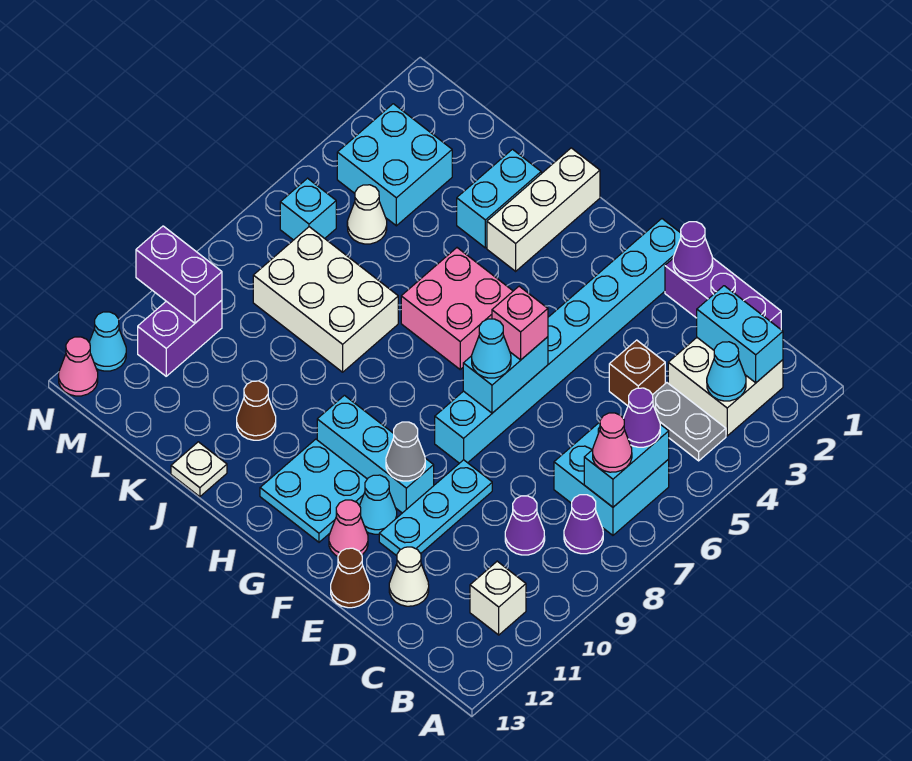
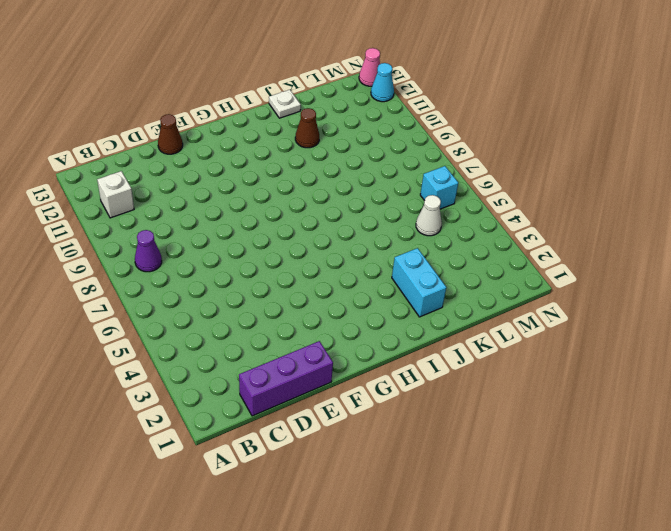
none -> white 2x2 brick [668,338,783,436]
none -> grey 1x2 plate [653,383,726,461]
none -> cyan 2x2 brick [554,422,669,535]
none -> purple 1x1 cone [505,496,545,555]

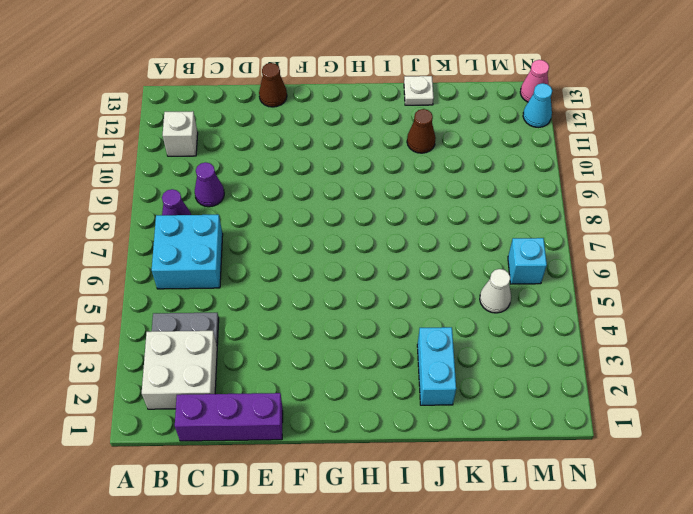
none -> brown 1x1 brick [609,340,665,406]
none -> white 1x1 cone [389,547,429,606]
none -> cyan 1x3 plate [379,460,492,556]
none -> cyan 1x8 brick [435,219,681,463]

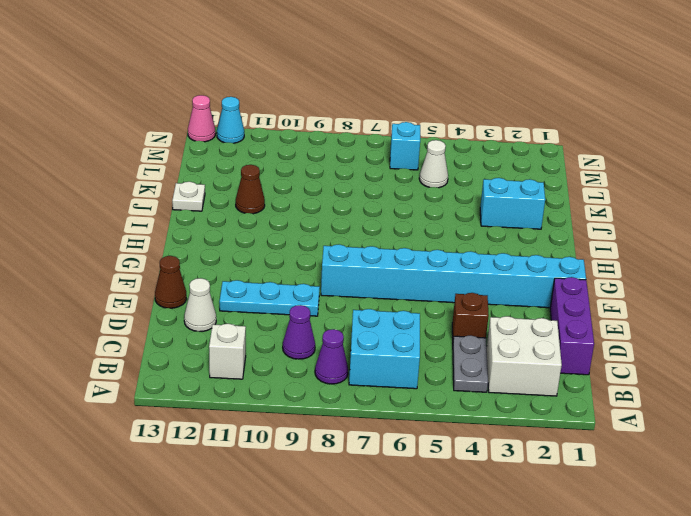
none -> cyan 1x3 brick [317,395,434,513]
none -> cyan 1x1 cone [360,475,397,534]
none -> pink 1x1 cone [329,500,368,556]
none -> cyan 2x2 plate [260,439,367,542]

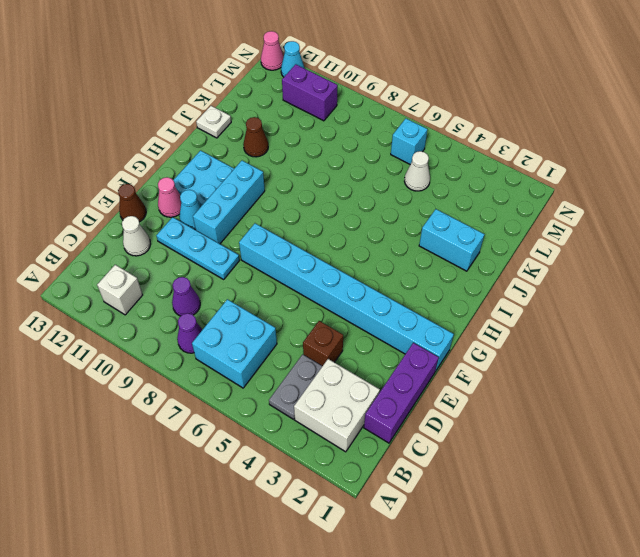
none -> pink 2x2 brick [401,248,513,369]
none -> white 1x3 brick [487,148,600,271]
none -> white 2x3 brick [253,227,398,372]
none -> cyan 2x2 brick [337,104,452,226]

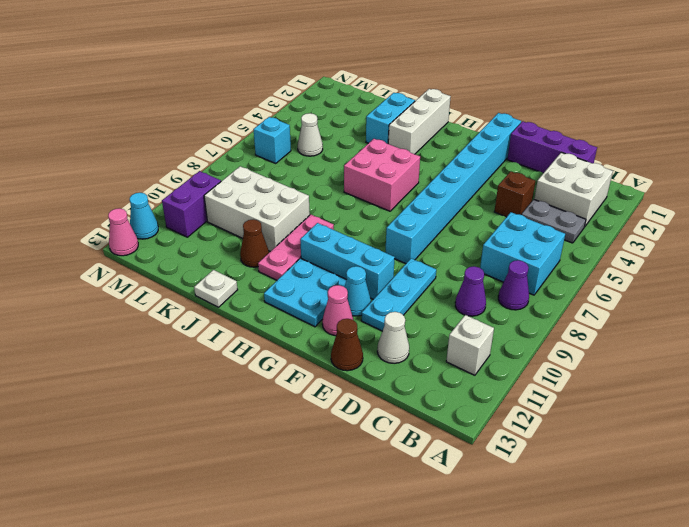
pink 1x3 plate [258,215,334,280] -> none
white 2x3 brick [204,166,310,251] -> white 2x3 brick moved to [253,227,398,372]
none -> cyan 2x2 brick [337,104,452,226]
none -> cyan 1x2 brick [697,286,783,383]
none -> cyan 1x1 cone [707,342,746,401]
none -> cyan 1x2 brick [584,424,669,507]

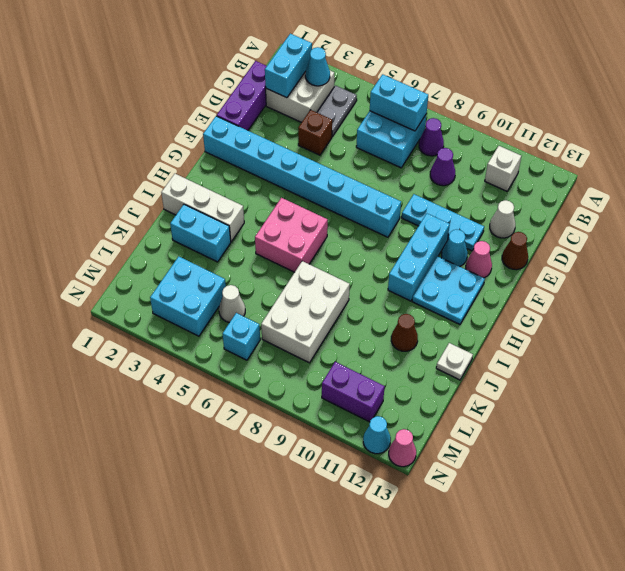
none -> purple 1x1 cone [673,222,713,281]
none -> cyan 1x2 brick [463,337,548,413]
none -> grey 1x1 cone [386,422,425,481]
none -> purple 1x2 brick [136,226,222,323]

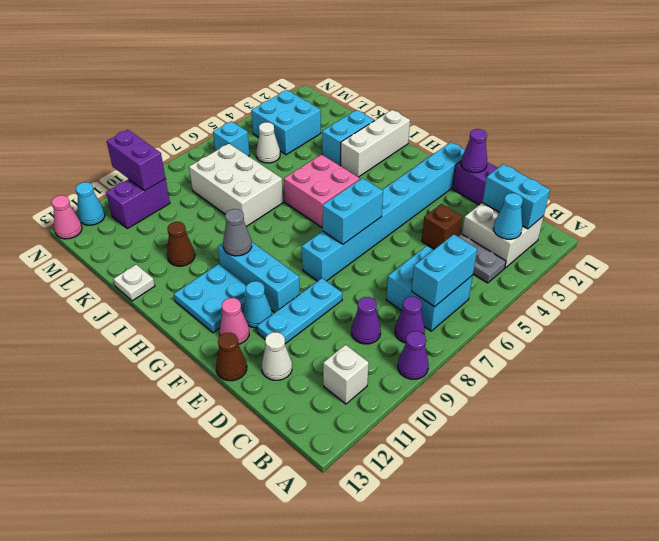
purple 1x1 cone [398,331,429,379] -> purple 1x1 cone moved to [623,388,660,447]
grey 1x1 cone [223,209,252,256] -> grey 1x1 cone moved to [386,422,425,481]
none -> pink 1x1 cone [593,413,632,472]
none -> pink 1x1 brick [492,286,548,360]
none -> cyan 1x1 cone [472,319,511,378]

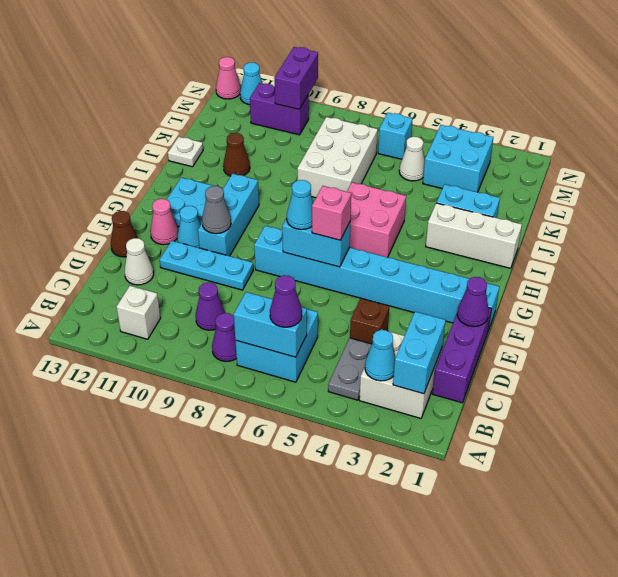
none -> pink 1x1 cone [593,413,632,472]

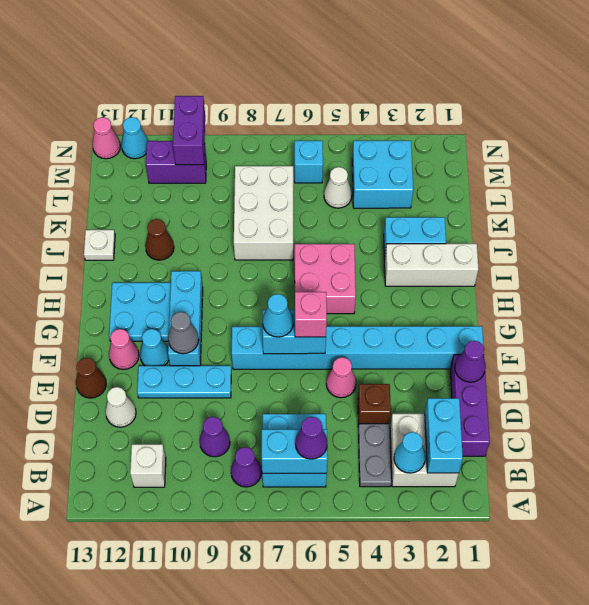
pink 1x1 cone [326,357,356,398] -> pink 1x1 cone moved to [593,413,632,472]

